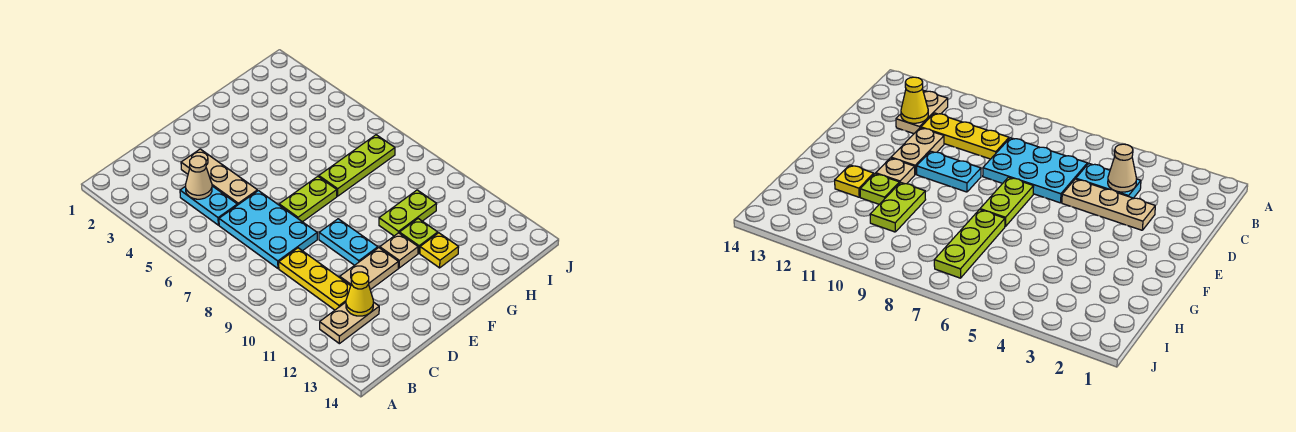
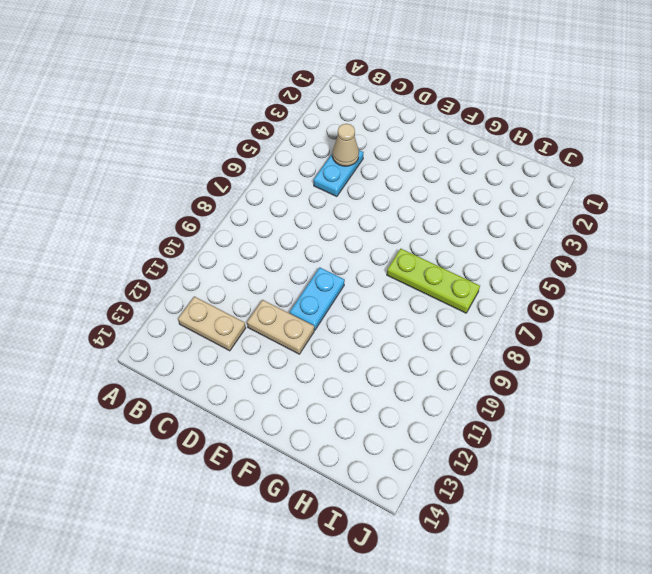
none -> cyan 2x3 plate [219,191,317,268]
none -> yellow 1x3 plate [279,248,351,310]
none -> tan 1x3 plate [181,149,257,205]

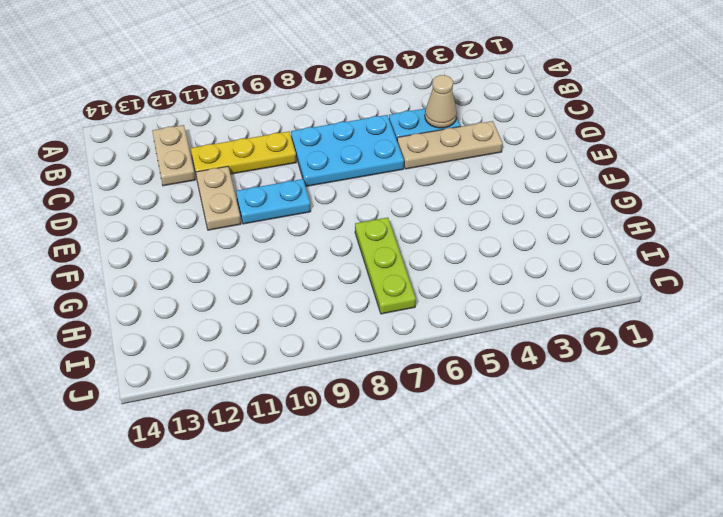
none -> lime 1x2 plate [279,176,337,222]
none -> tan 1x1 plate [380,233,418,268]
none -> lime 1x2 plate [379,190,437,236]

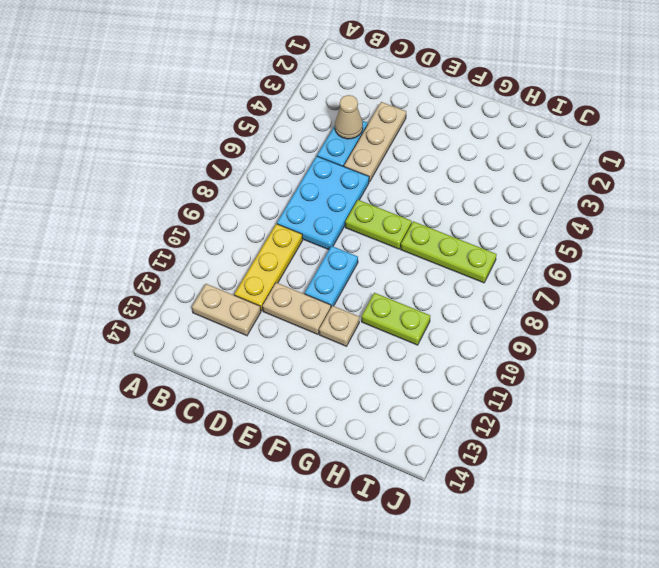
none -> lime 1x1 plate [400,219,438,253]
none -> yellow 1x1 plate [420,233,459,268]
none -> yellow 1x1 cone [346,272,373,316]

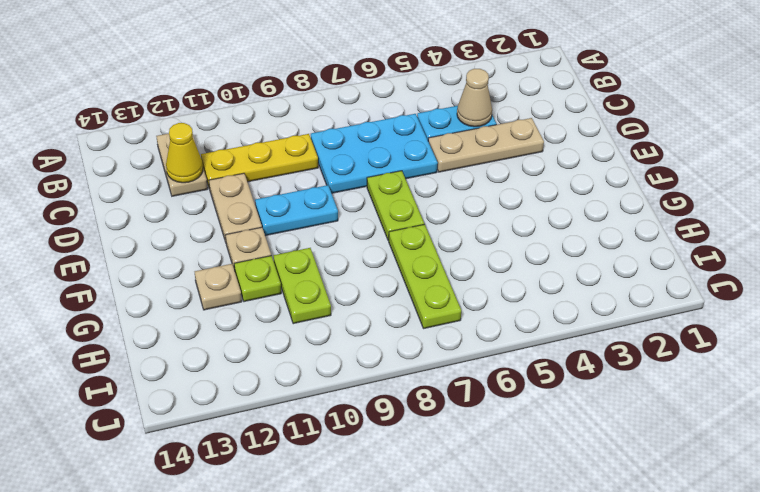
tan 1x1 plate [195,264,242,310] -> yellow 1x1 plate [420,233,459,268]

